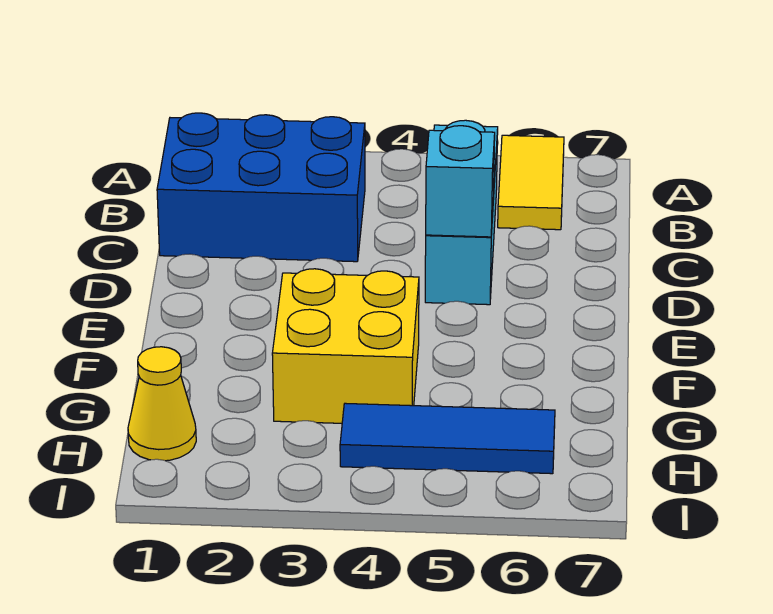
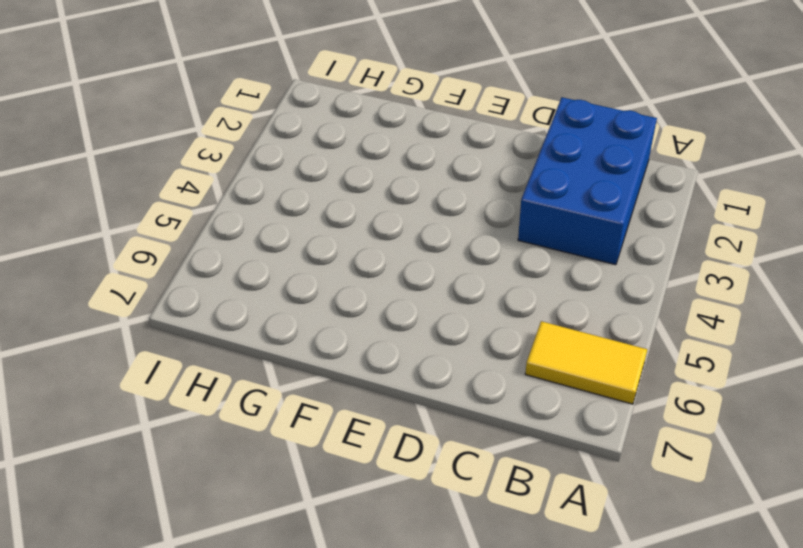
none -> cyan 1x3 brick [425,120,498,305]
none -> yellow 2x2 brick [272,269,419,423]

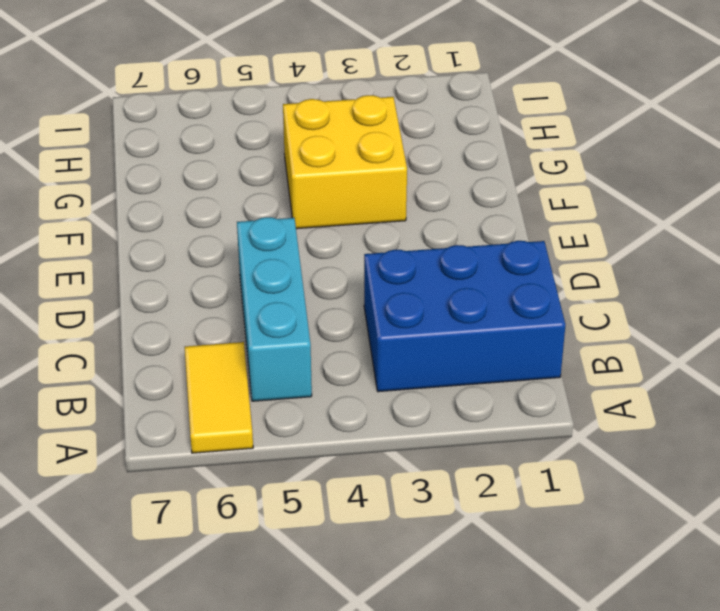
none -> yellow 1x1 cone [128,347,196,461]
none -> blue 1x3 tile [340,403,555,474]

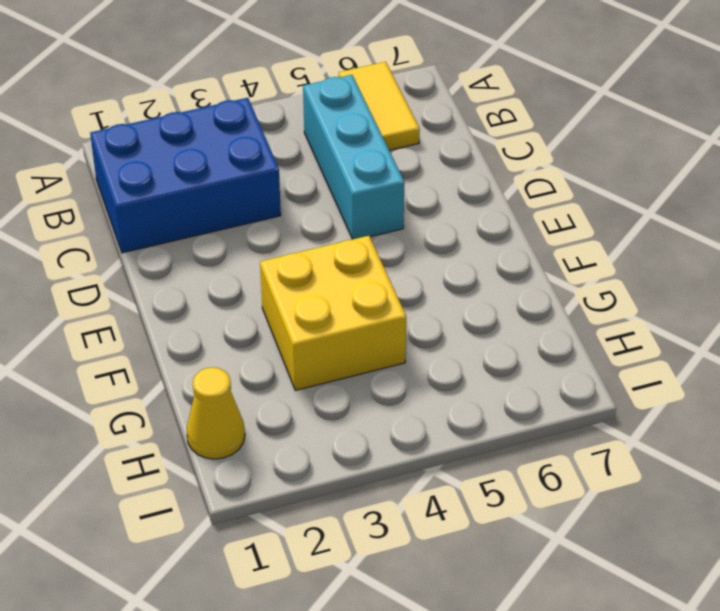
none -> blue 1x3 tile [340,403,555,474]
none -> cyan 1x1 brick [426,126,495,237]

